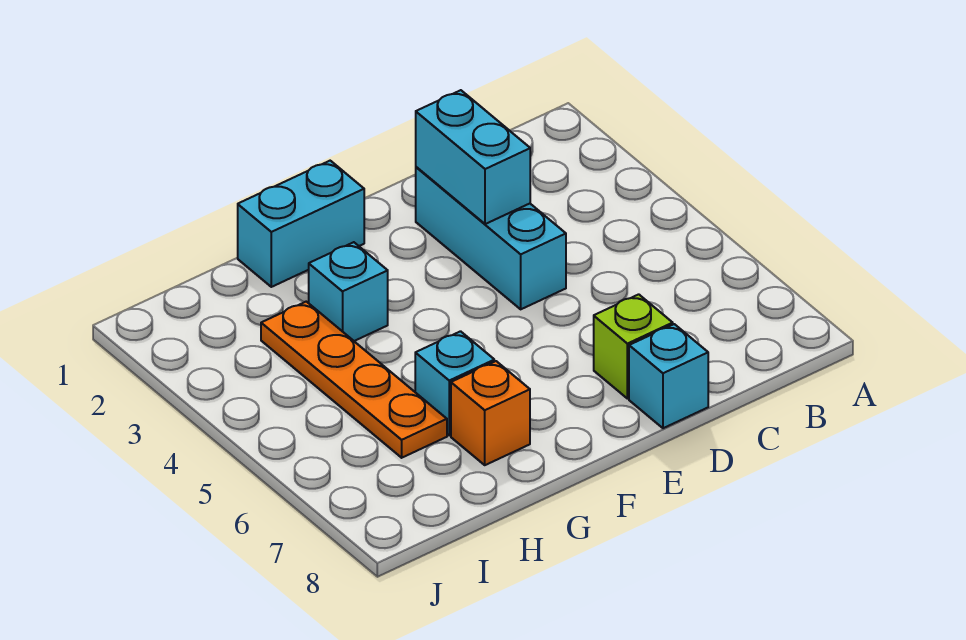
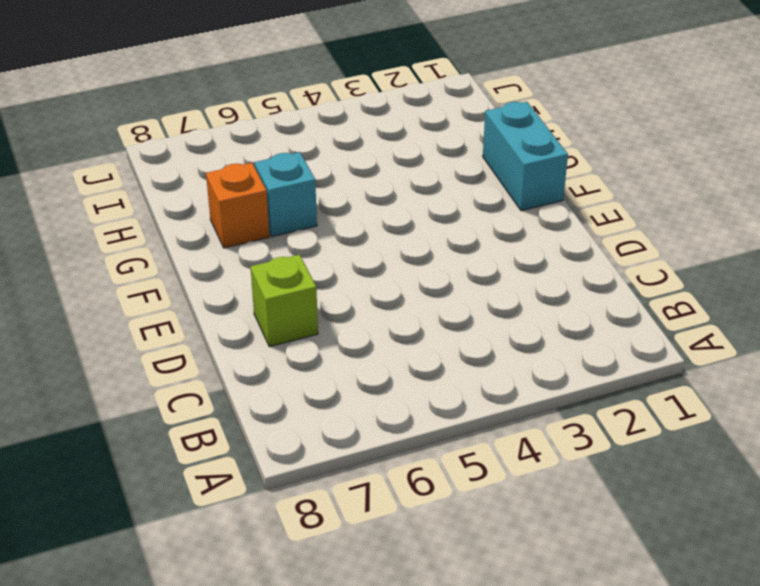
none -> cyan 1x3 brick [416,167,566,309]
none -> cyan 1x1 brick [629,324,708,428]

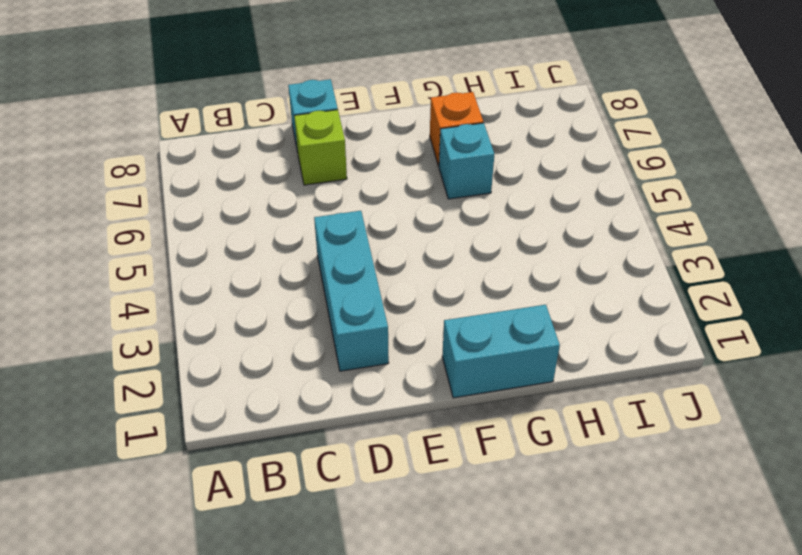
none -> cyan 1x1 brick [309,242,388,341]
none -> orange 1x4 plate [261,302,447,458]

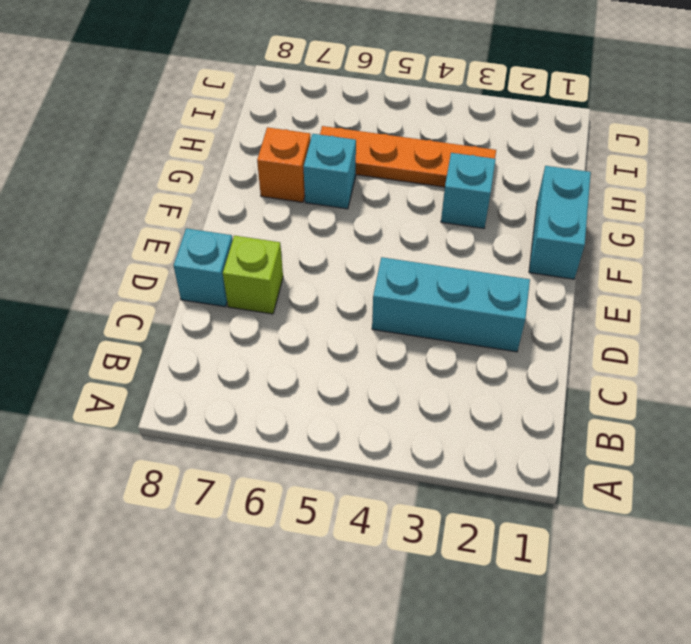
none -> cyan 1x2 brick [416,90,530,224]

